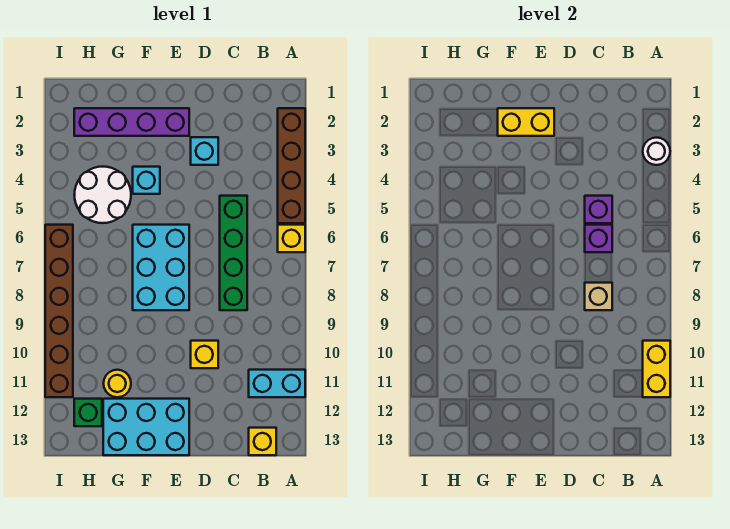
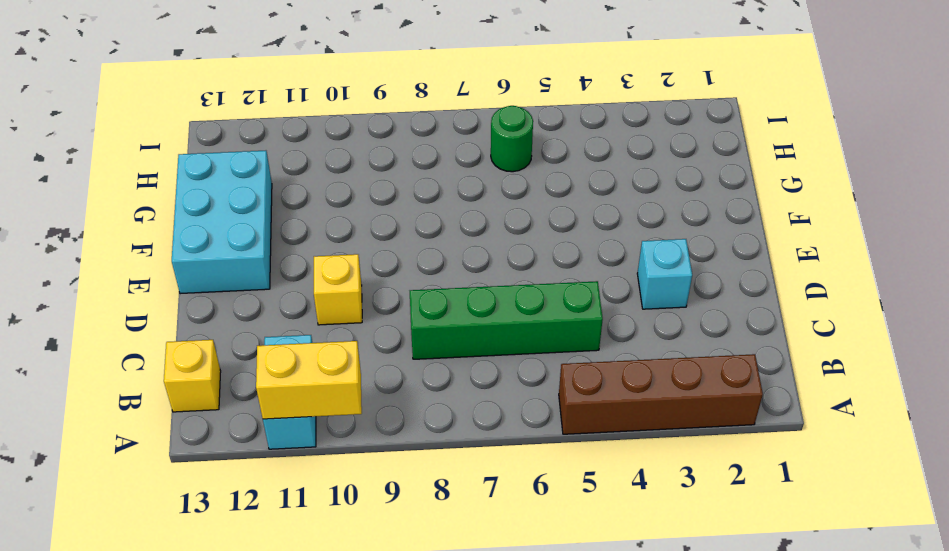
green 1x1 round brick [491,106,533,172] -> none
none -> yellow 1x1 brick [278,225,305,252]
none -> purple 1x4 brick [74,108,189,136]
none -> cyan 2x3 brick [133,225,189,310]

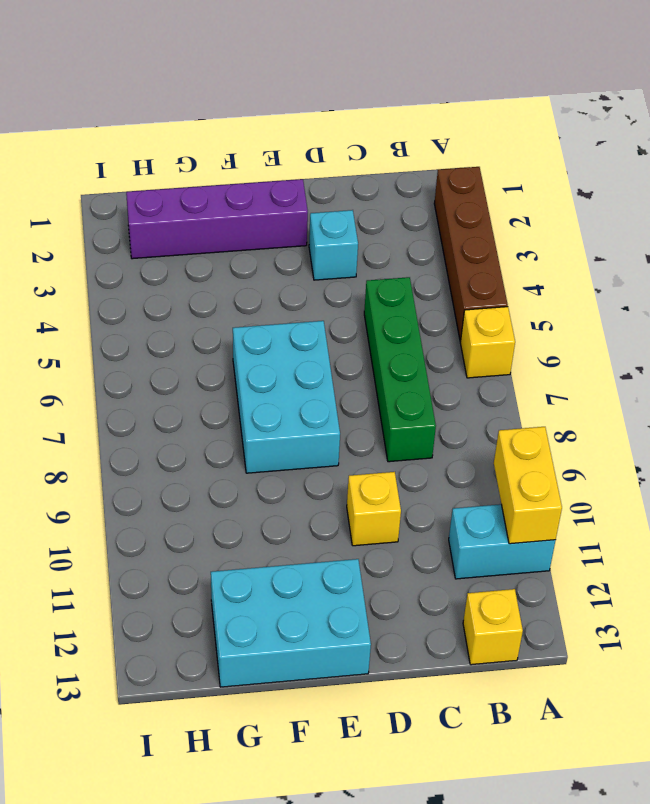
none -> cyan 1x1 brick [133,167,160,194]
none -> white 2x2 round brick [74,167,131,223]
none -> yellow 1x1 round brick [104,370,131,397]

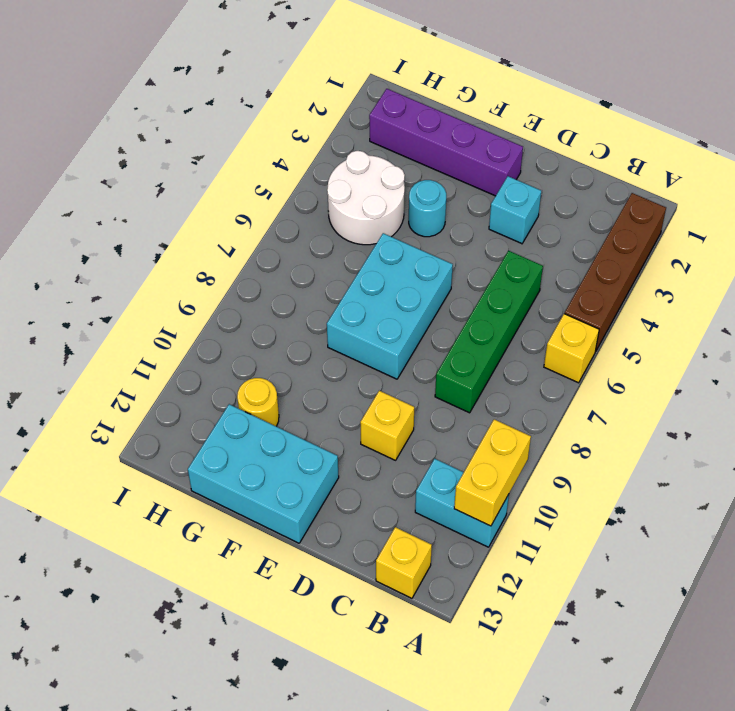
cyan 1x1 round brick [409,180,446,237] -> cyan 1x1 brick [133,167,160,194]
none -> green 1x1 brick [74,399,102,426]
none -> brown 1x6 brick [45,225,73,397]
none -> white 1x1 round brick [643,138,670,165]

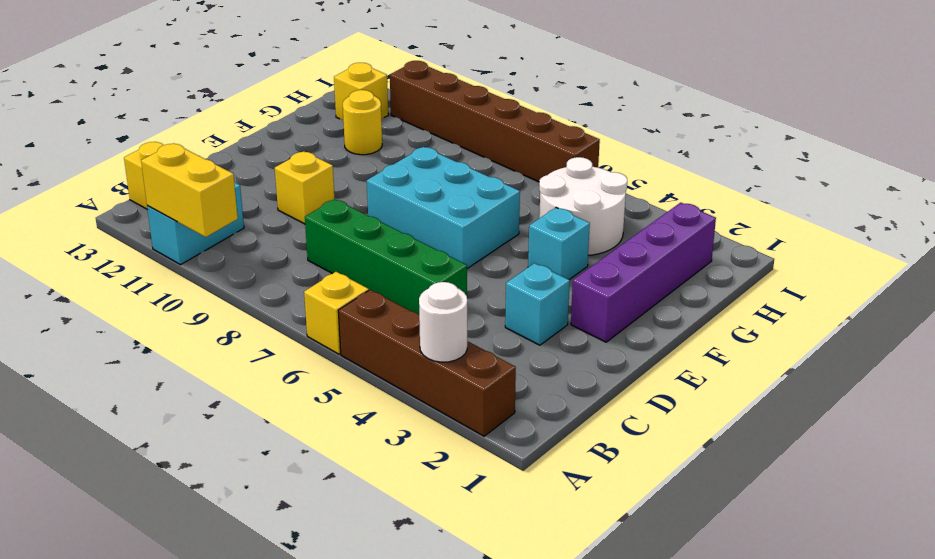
yellow 1x1 brick [334,63,388,120] -> green 1x1 brick [74,399,102,426]
none -> cyan 2x3 brick [103,399,189,455]
none -> purple 1x1 brick [585,196,612,223]
none -> purple 1x1 brick [585,225,612,252]

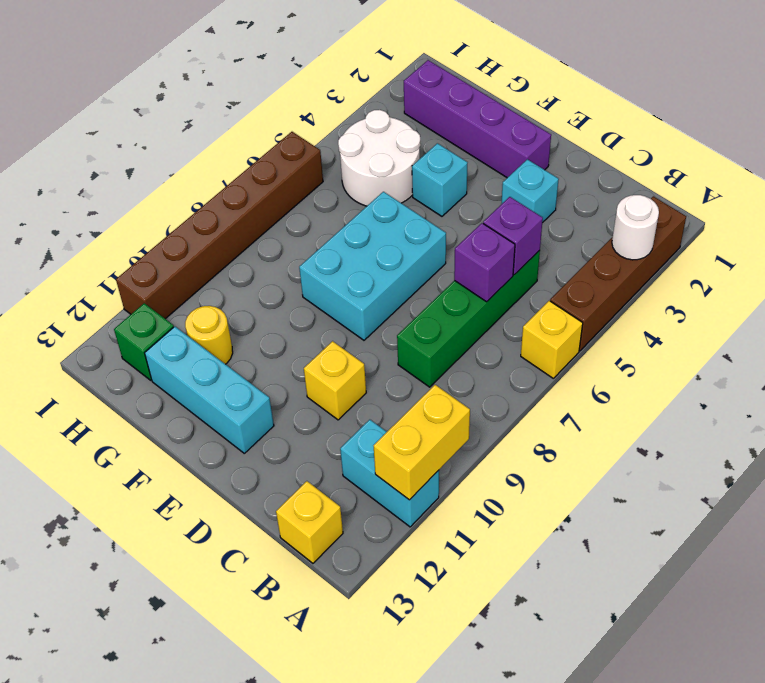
cyan 1x3 brick [145,326,274,453] -> cyan 2x3 brick [103,399,189,455]
none -> tan 1x1 brick [585,283,612,310]
none -> yellow 1x2 brick [498,108,554,136]

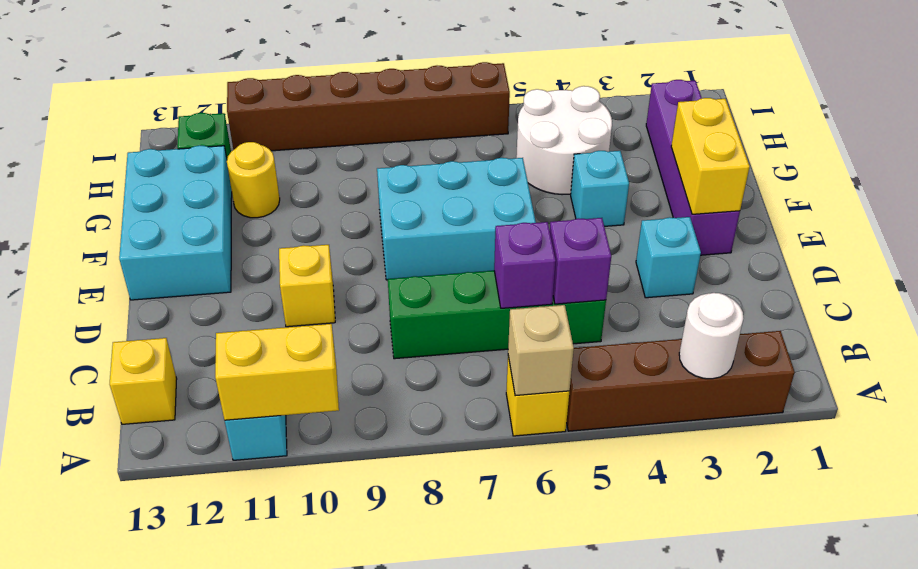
tan 1x1 brick [508,305,574,396] -> tan 1x1 brick moved to [585,283,612,310]

